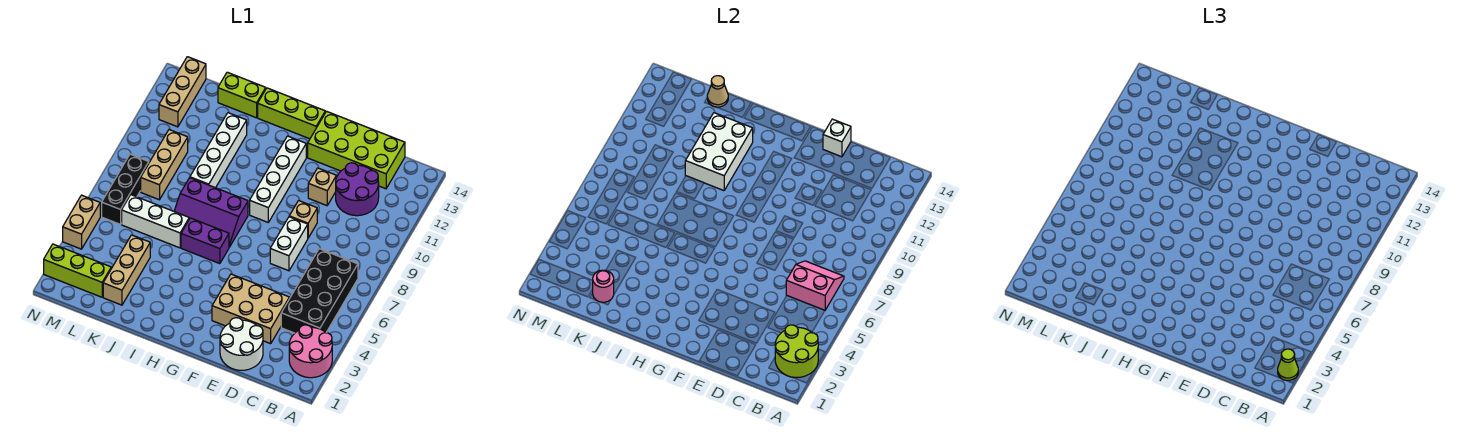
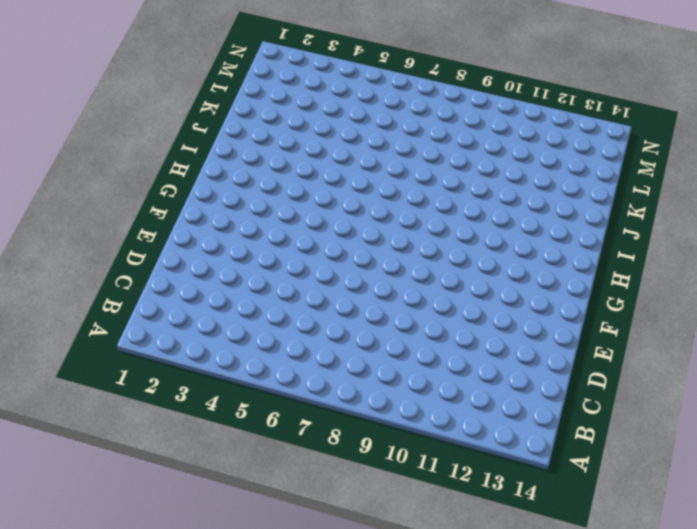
none -> pink 2x2 round brick [289,325,332,378]
none -> black 2x4 brick [281,249,358,333]
none -> purple 2x2 round brick [336,163,379,216]

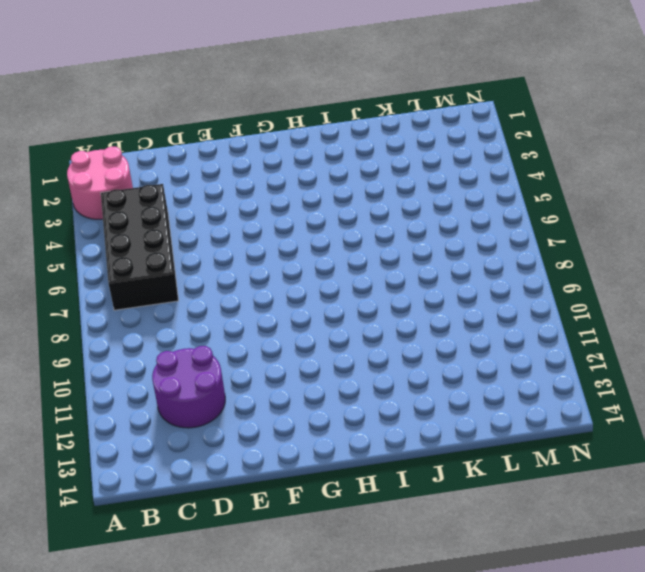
none -> lime 2x4 brick [308,111,405,189]
none -> white 2x2 round brick [220,318,263,370]
none -> tan 2x3 brick [212,274,289,344]

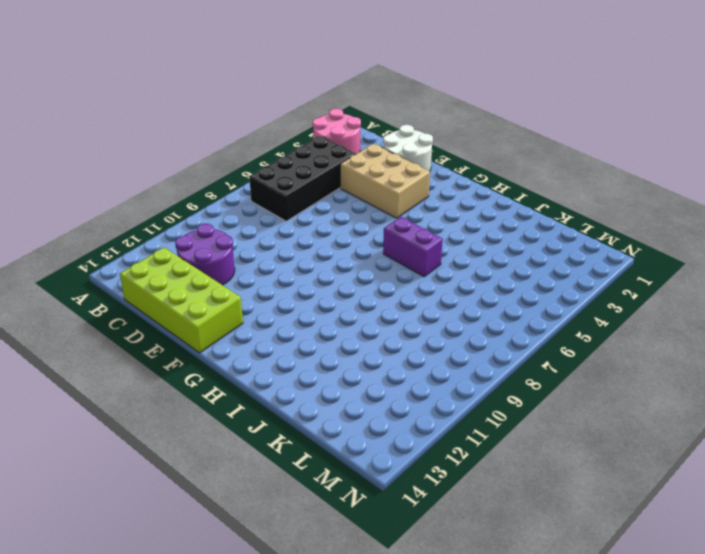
none -> white 1x2 brick [270,217,308,271]
none -> tan 1x1 brick [289,201,317,238]
none -> tan 1x1 brick [308,168,336,206]

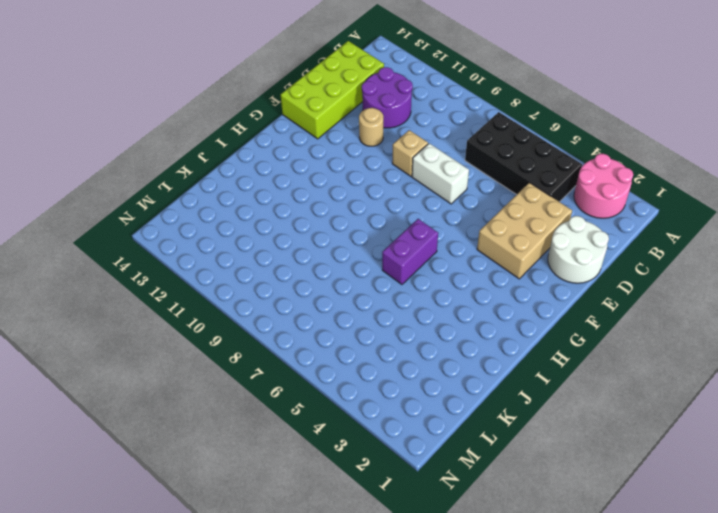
tan 1x1 round brick [359,108,383,146] -> tan 1x1 brick [308,168,336,206]
none -> white 1x4 brick [250,136,306,222]
none -> lime 1x3 brick [258,88,325,139]
none -> purple 2x3 slope [174,178,248,247]

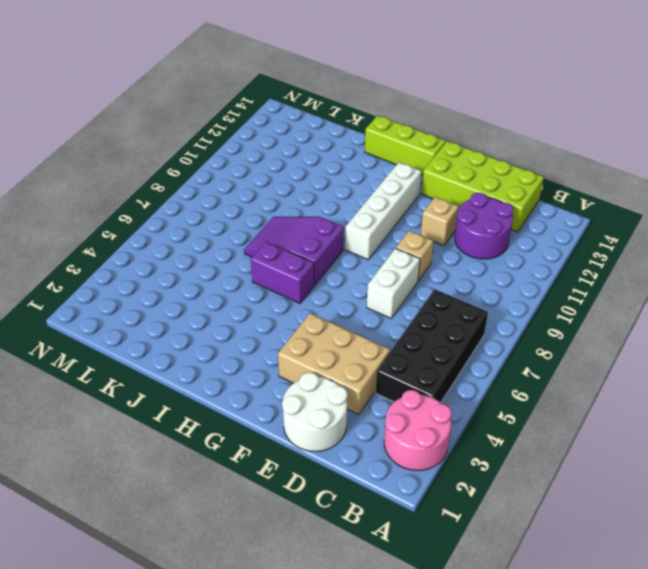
purple 2x3 slope [244,217,344,285] -> purple 2x3 slope turned to [174,178,248,247]
none -> white 1x3 brick [122,195,189,248]
none -> white 1x4 brick [190,113,247,188]
none -> lime 1x2 brick [218,72,266,118]

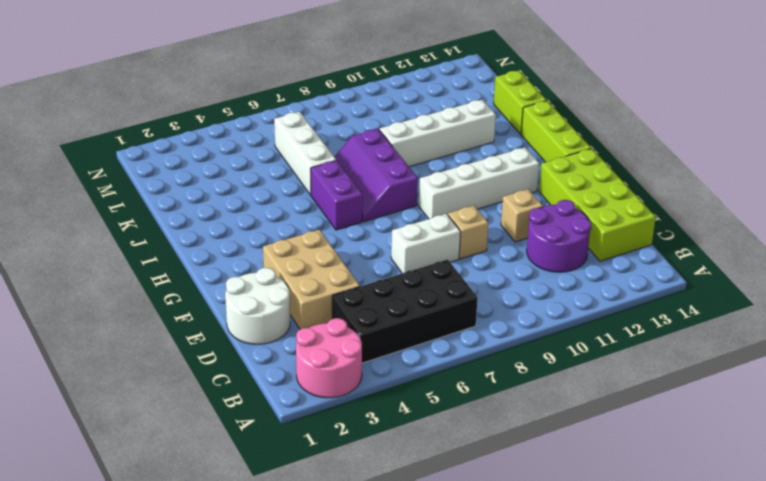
none -> tan 1x3 brick [103,235,150,305]
none -> lime 1x3 brick [44,244,111,297]
none -> tan 1x3 brick [141,130,188,200]

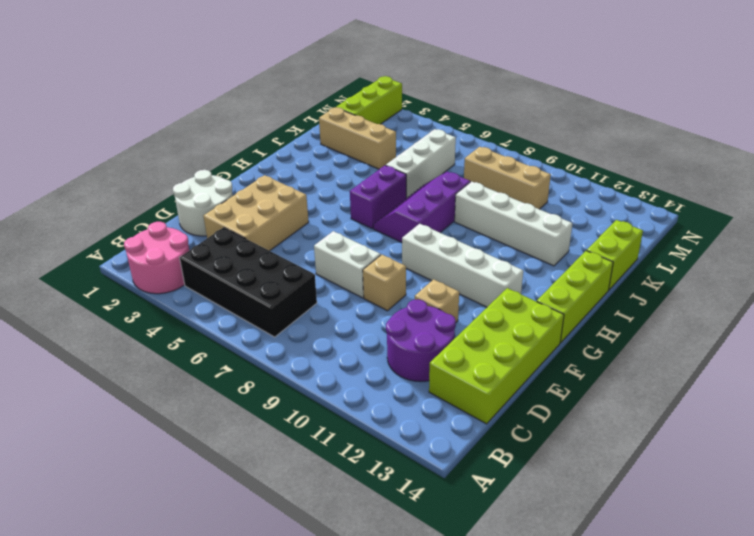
none -> black 1x3 brick [102,154,149,224]
none -> tan 1x3 brick [159,57,206,127]
none -> tan 1x2 brick [63,195,100,249]

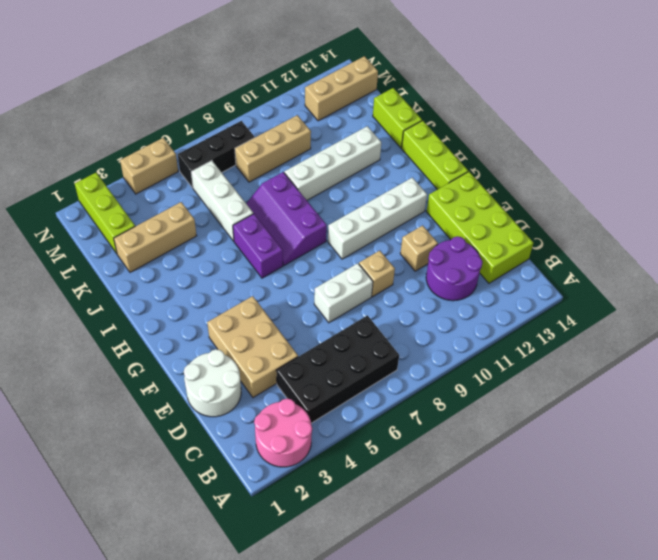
none -> lime 2x2 round brick [775,325,818,378]
none -> pink 2x2 slope [786,261,844,310]
none -> white 1x1 brick [823,119,851,157]

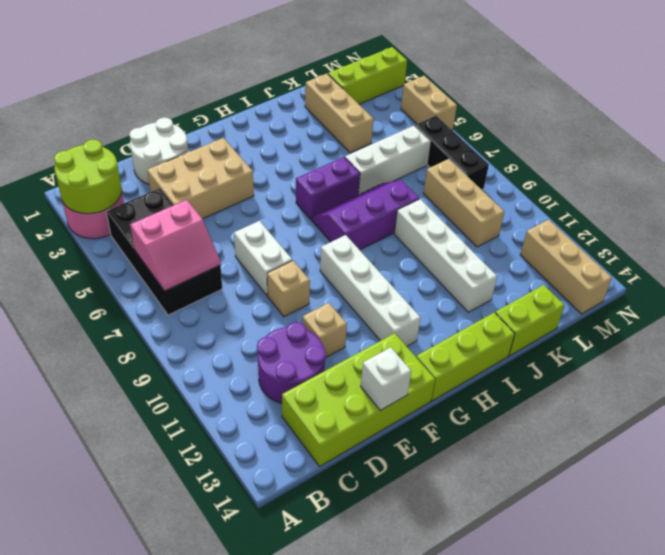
none -> white 2x3 brick [685,113,753,191]
none -> pink 1x1 round brick [593,270,614,302]
none -> tan 1x1 cone [707,76,728,107]

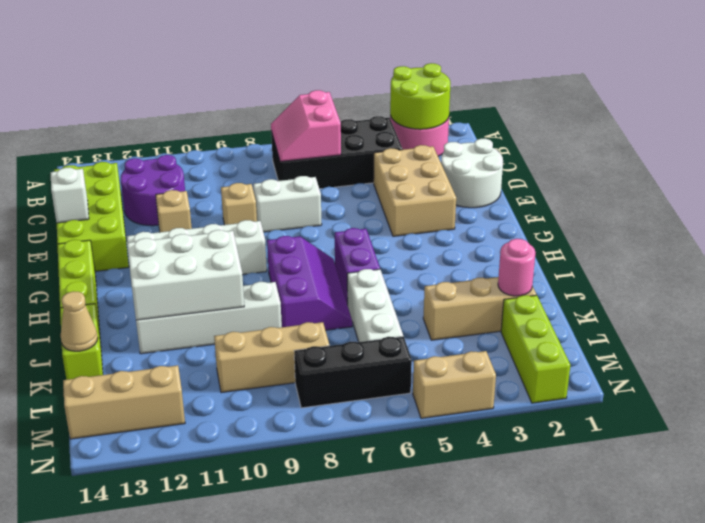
none -> lime 1x1 cone [1278,349,1298,381]

